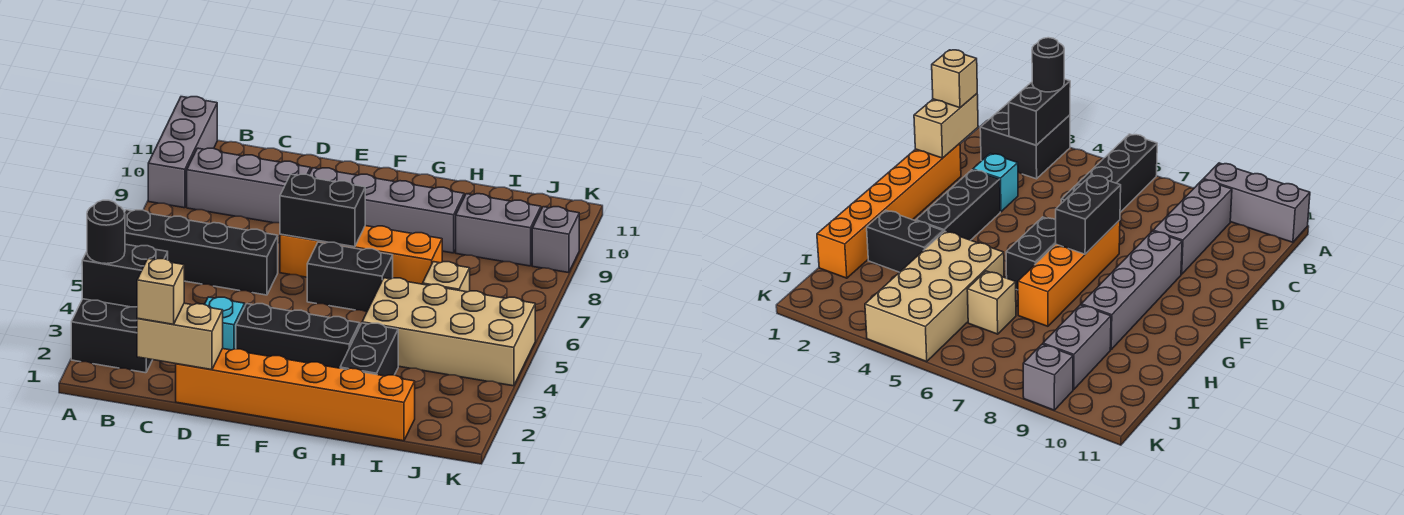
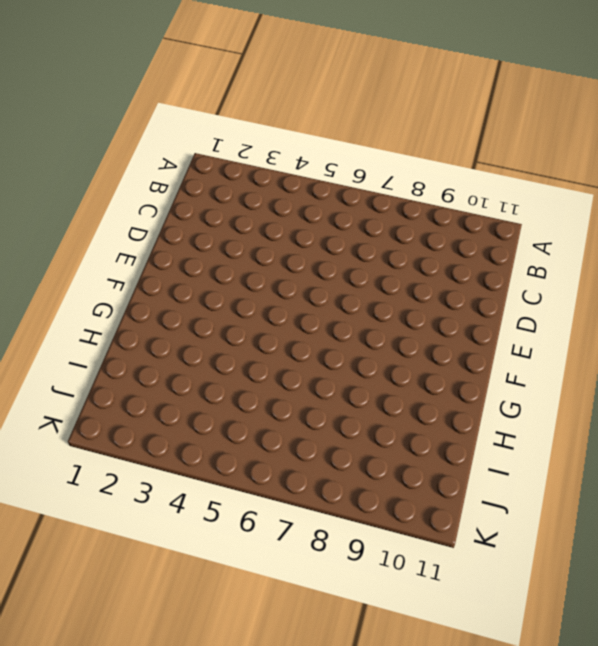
none -> black 2x2 brick [71,299,152,373]
none -> black 1x4 brick [124,210,278,295]
none -> grey 1x3 brick [148,97,217,208]

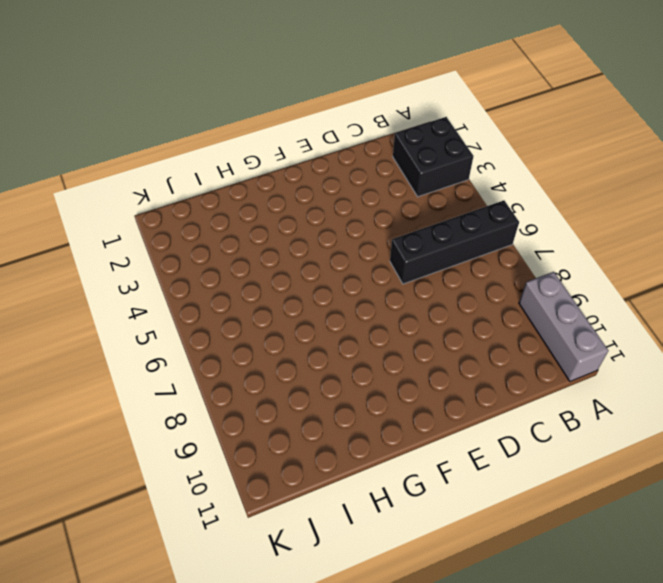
none -> grey 1x3 brick [187,148,311,223]
none -> orange 1x6 brick [176,349,415,441]
none -> cyan 1x1 brick [204,297,245,350]

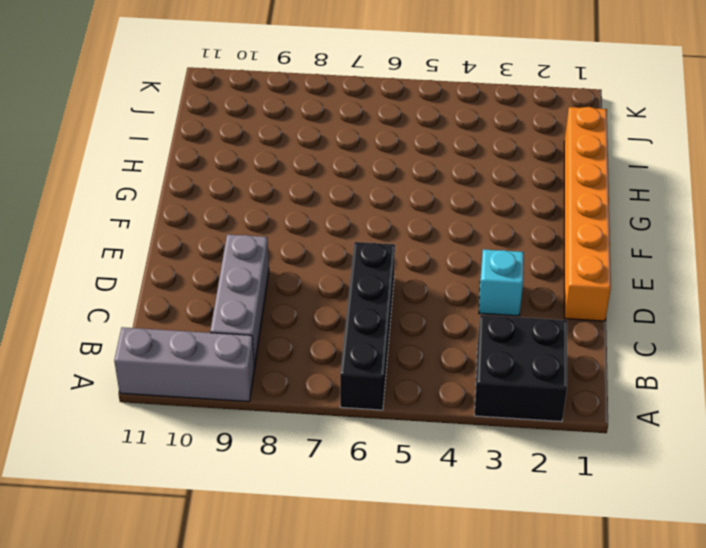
none -> black 1x3 brick [236,304,360,368]
none -> orange 1x4 brick [280,226,442,284]
none -> grey 1x4 brick [309,168,464,253]

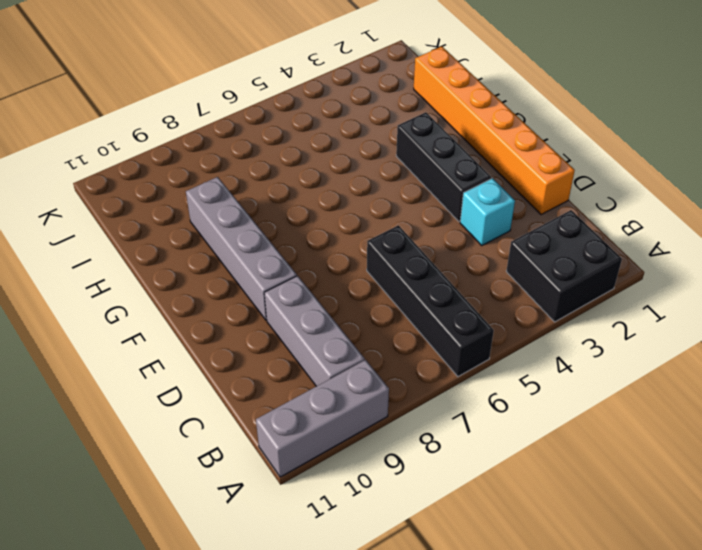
none -> orange 1x4 brick [280,226,442,284]
none -> black 1x2 brick [307,242,393,312]
none -> black 1x2 brick [340,323,398,376]

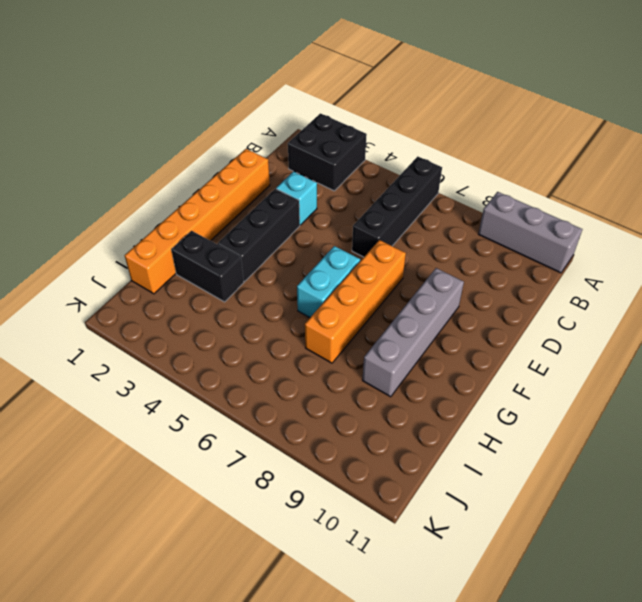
cyan 1x2 brick [297,246,360,318] -> black 1x2 brick [307,242,393,312]
none -> grey 1x3 brick [187,148,311,223]
none -> tan 2x4 brick [362,278,535,386]
none -> tan 1x1 brick [423,262,470,292]

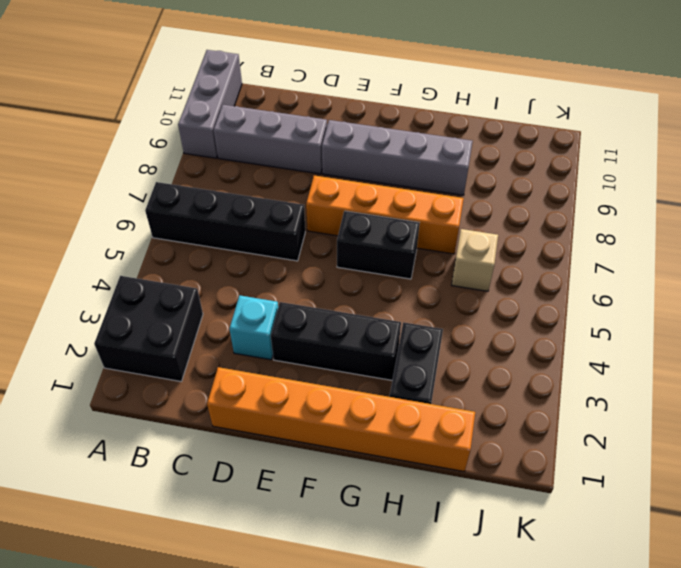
none -> tan 2x4 brick [362,278,535,386]
none -> grey 1x2 brick [456,194,541,266]
none -> grey 1x1 brick [532,207,579,273]

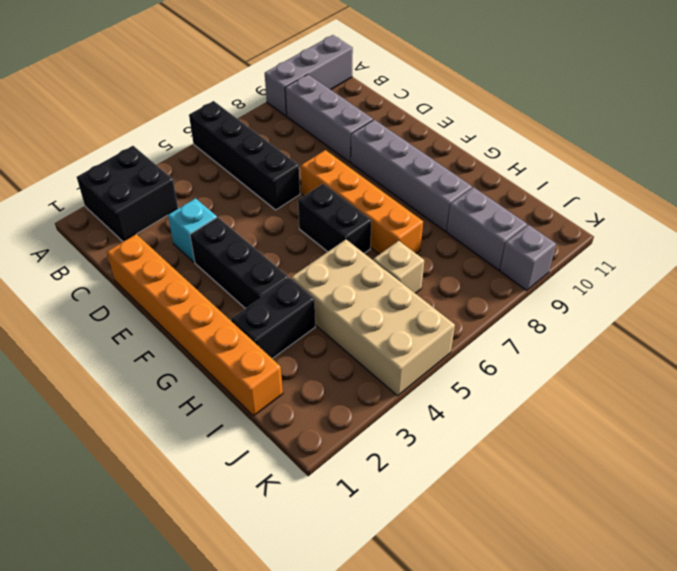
none -> black 1x2 brick [82,244,168,307]
none -> tan 1x2 brick [137,303,223,370]
none -> black 1x2 brick [280,174,365,247]

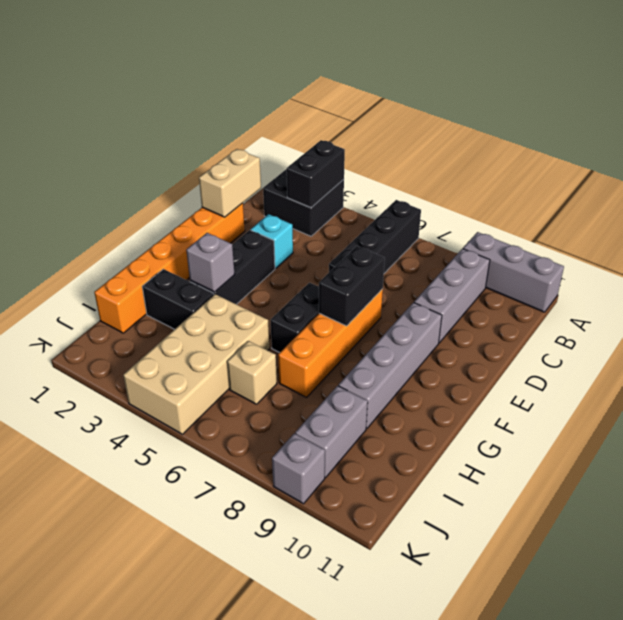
grey 1x1 brick [186,233,235,292] -> none
none -> black 1x1 round brick [87,200,125,264]
none -> tan 1x1 brick [137,259,184,324]

